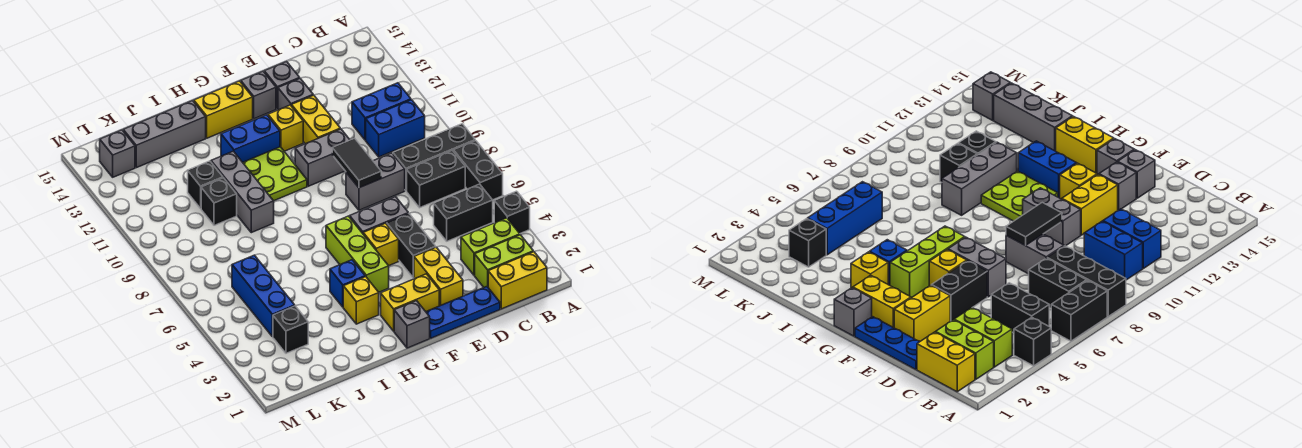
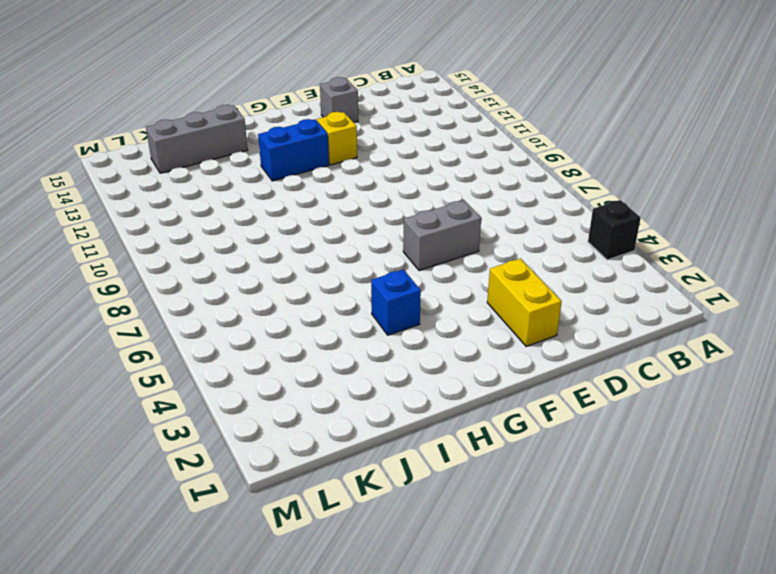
none -> black 1x2 brick [454,141,503,200]
none -> black 1x3 brick [393,124,475,191]
none -> yellow 1x2 brick [488,252,547,309]
none -> lime 1x2 brick [475,235,533,287]

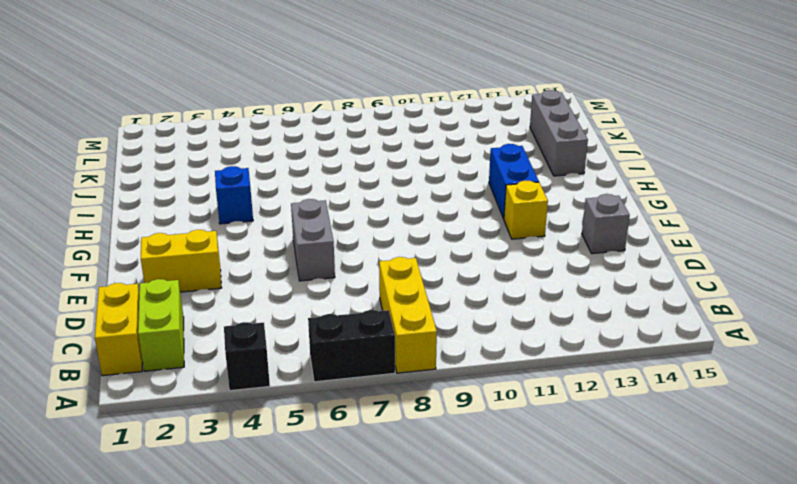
yellow 1x3 brick [379,257,437,373] -> black 1x3 brick [393,124,475,191]
none -> lime 1x2 brick [461,218,520,275]
none -> black 1x2 brick [434,184,493,241]
none -> black 1x2 brick [407,150,465,208]
none -> blue 1x2 brick [366,100,425,157]

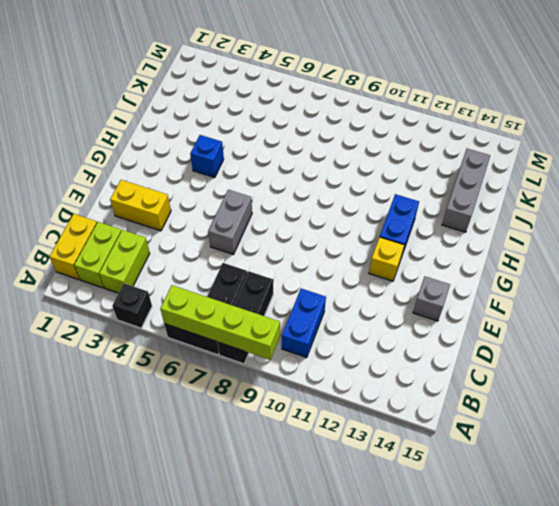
lime 1x4 brick [160,285,280,360] -> none
none -> black 1x2 brick [434,184,493,241]
none -> blue 1x2 brick [352,83,411,140]
none -> blue 1x3 plate [426,287,500,338]
none -> grey 1x2 brick [346,153,405,210]

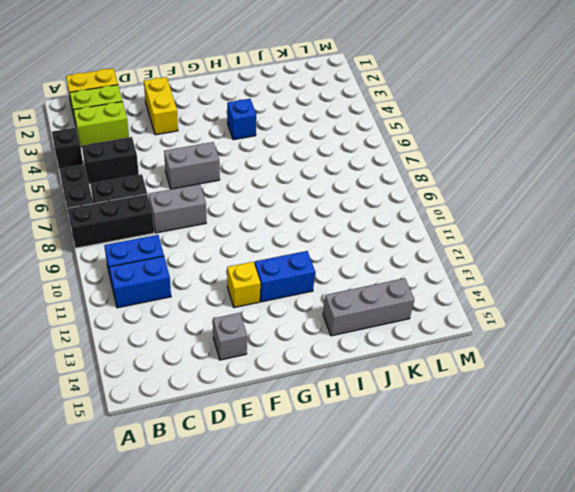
none -> blue 1x3 plate [426,287,500,338]
none -> black 1x2 brick [387,213,436,278]
none -> grey 1x2 brick [295,129,350,186]
none -> yellow 1x2 brick [292,95,340,144]

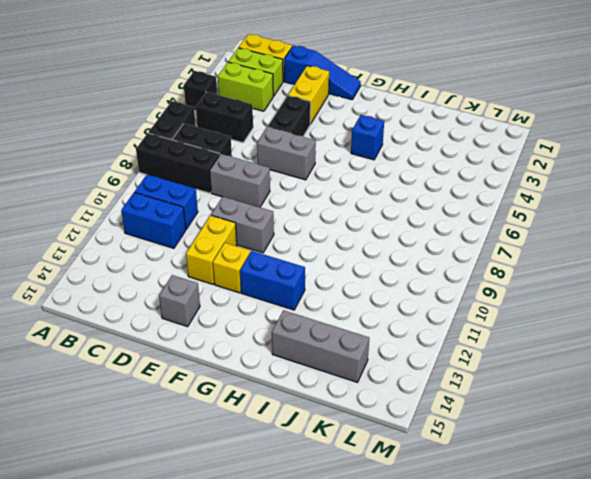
blue 1x3 slope [284,45,361,100] -> blue 1x3 plate [426,287,500,338]
none -> grey 1x1 brick [278,79,313,110]
none -> yellow 1x2 brick [381,274,439,331]
none -> yellow 1x1 brick [363,223,399,266]
none -> grey 1x1 brick [241,71,276,119]

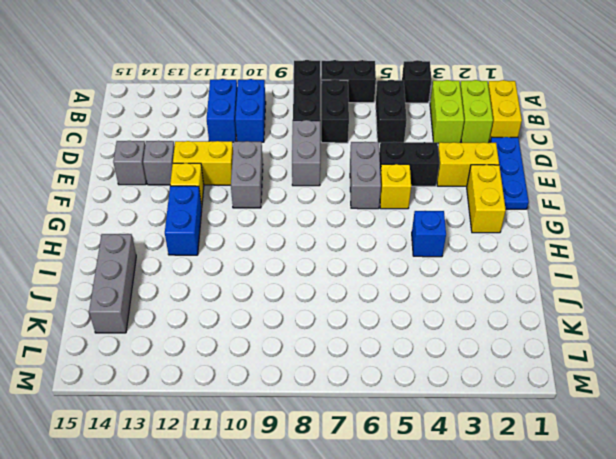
none -> grey 1x1 brick [241,71,276,119]
none -> grey 1x1 brick [394,301,430,348]
none -> lime 1x3 brick [326,216,389,292]
none -> lime 2x2 plate [243,147,307,201]

